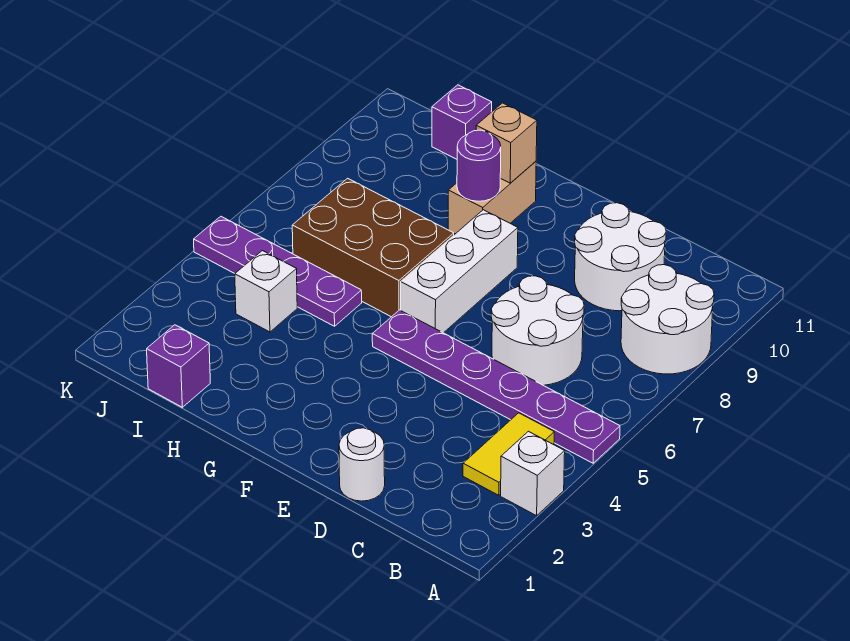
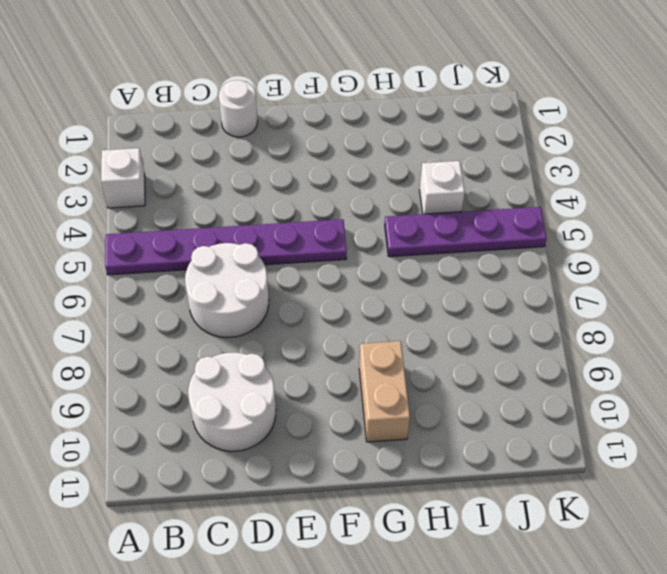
none -> white 2x2 round brick [621,265,714,374]
none -> yellow 1x2 tile [463,413,554,495]
none -> white 1x3 brick [401,210,518,333]

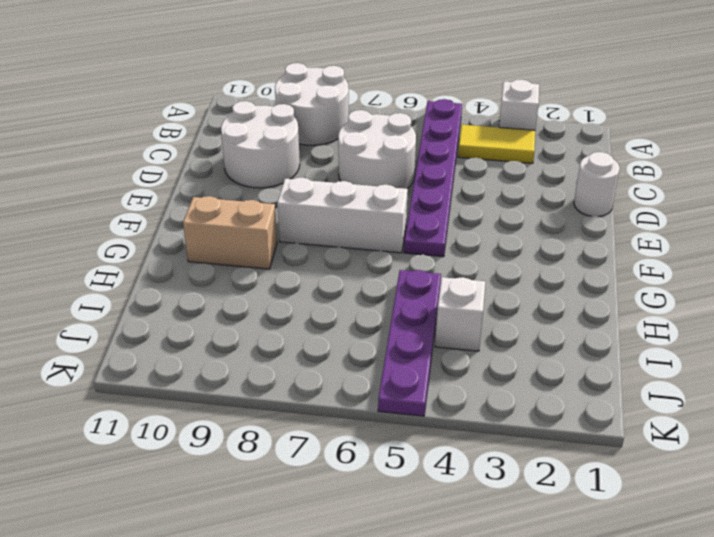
none -> brown 2x3 brick [292,178,454,317]
none -> purple 1x1 brick [147,325,210,407]
none -> purple 1x1 brick [432,85,492,159]

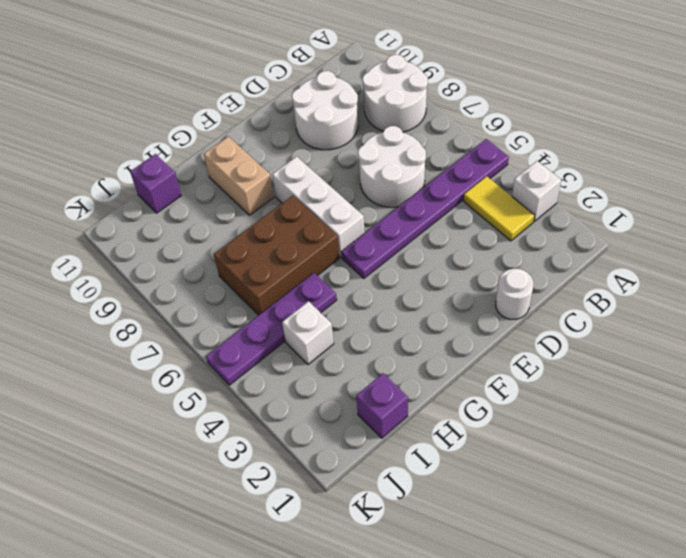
none -> purple 1x1 round brick [457,130,501,201]
none -> tan 1x1 brick [476,103,537,183]

